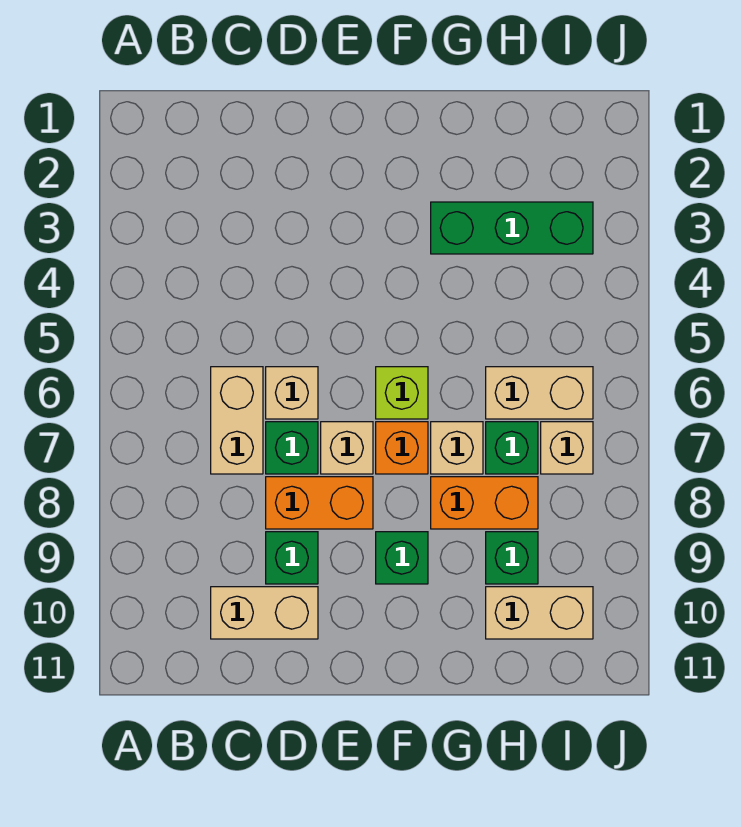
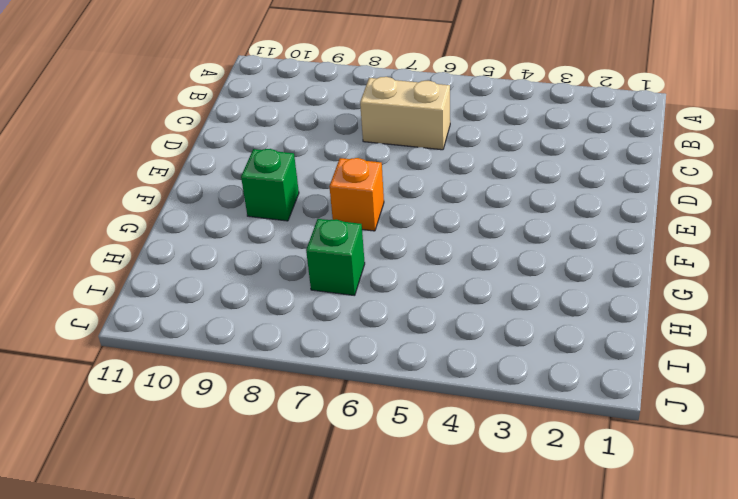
none -> tan 1x2 brick [211,587,318,639]
none -> tan 1x1 brick [266,367,318,419]
none -> green 1x1 brick [266,422,318,474]

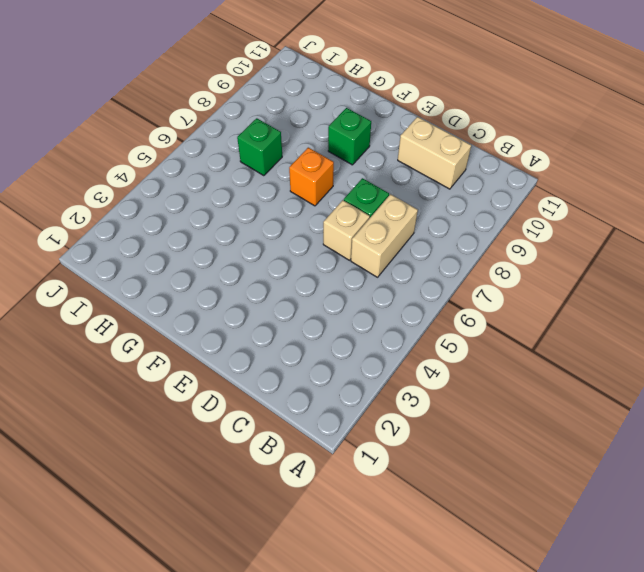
none -> orange 1x2 brick [266,477,373,529]
none -> green 1x1 brick [266,532,318,584]
none -> tan 1x1 brick [321,422,373,474]

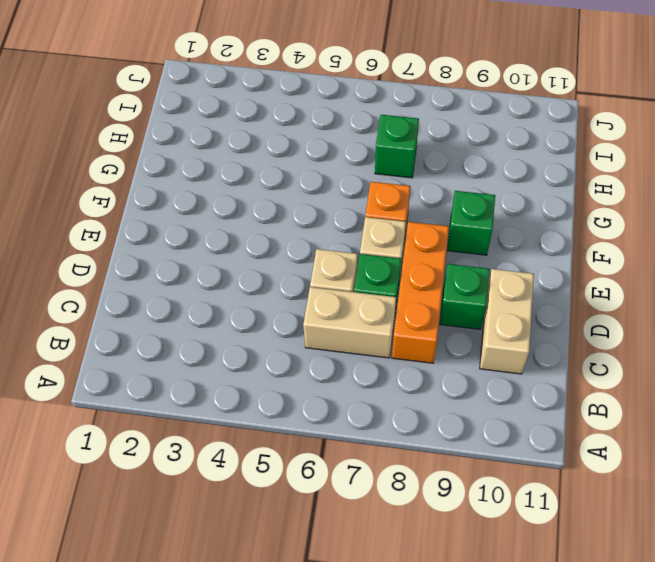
orange 1x3 brick [392,222,449,363] -> orange 1x2 brick [266,477,373,529]
none -> lime 1x1 brick [376,367,428,419]
none -> green 1x3 brick [431,202,593,254]
none -> tan 1x1 brick [431,422,483,474]

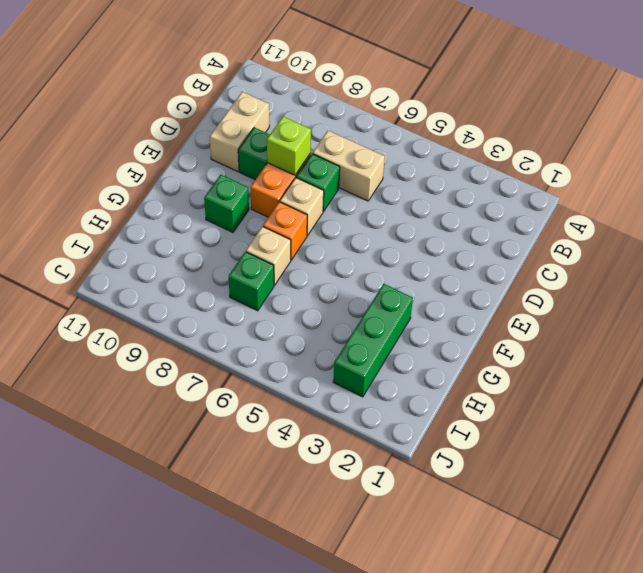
lime 1x1 brick [267,117,311,175] -> lime 1x1 brick moved to [376,367,428,419]
none -> tan 1x1 brick [266,367,318,419]
none -> orange 1x2 brick [431,477,538,529]
none -> tan 1x2 brick [486,367,593,419]

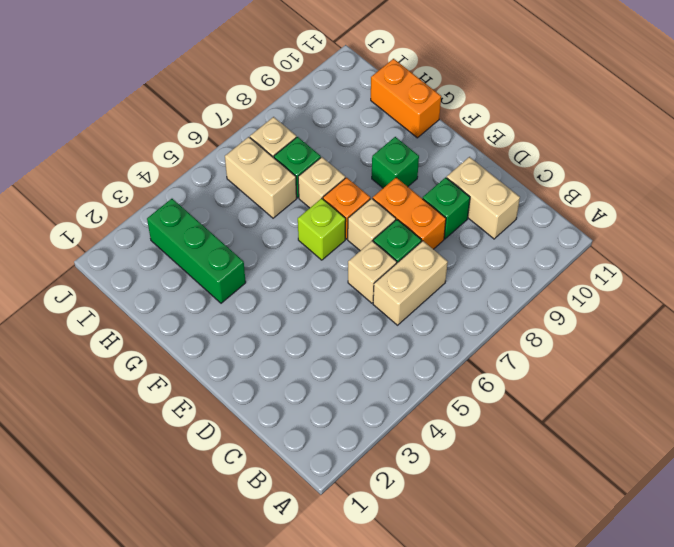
orange 1x2 brick [371,59,441,138] -> orange 1x2 brick moved to [431,477,538,529]
none -> green 1x1 brick [486,532,538,584]
none -> tan 1x2 brick [486,587,593,639]

